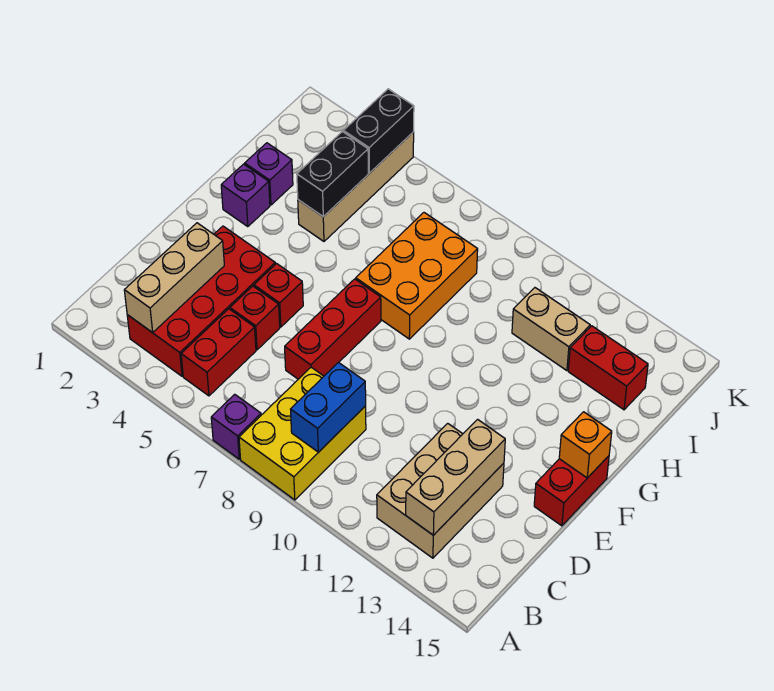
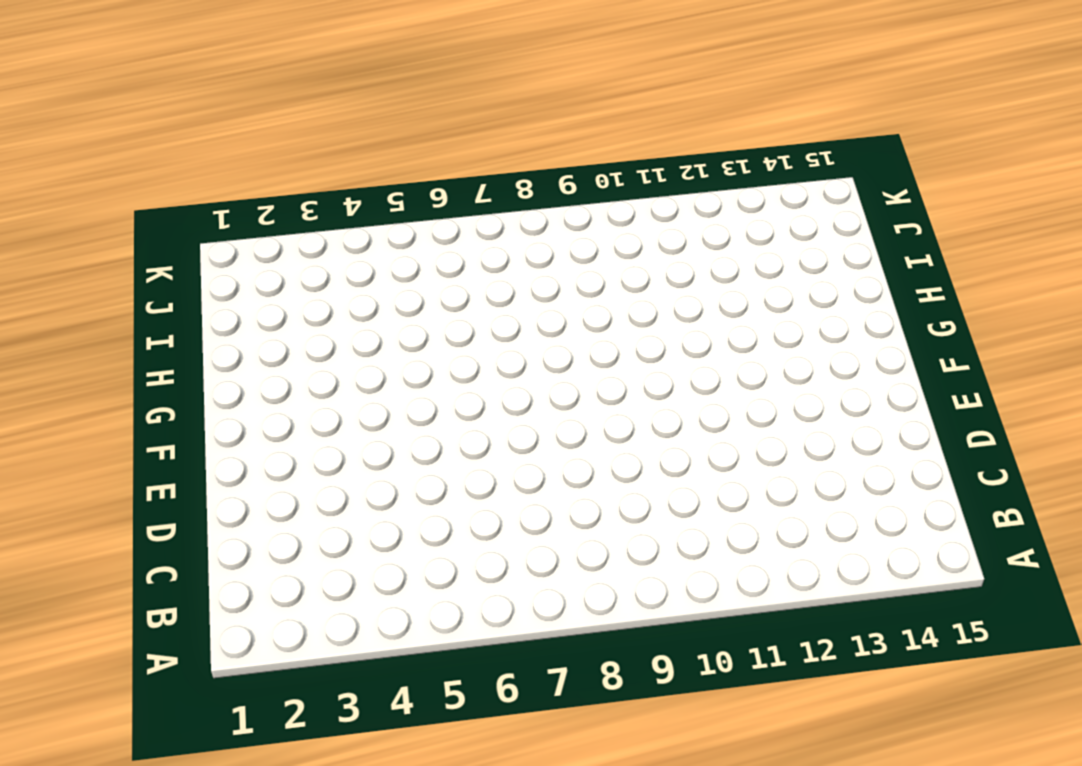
none -> purple 1x1 brick [211,394,261,459]
none -> yellow 2x3 brick [239,367,366,500]
none -> red 2x4 brick [127,226,275,376]

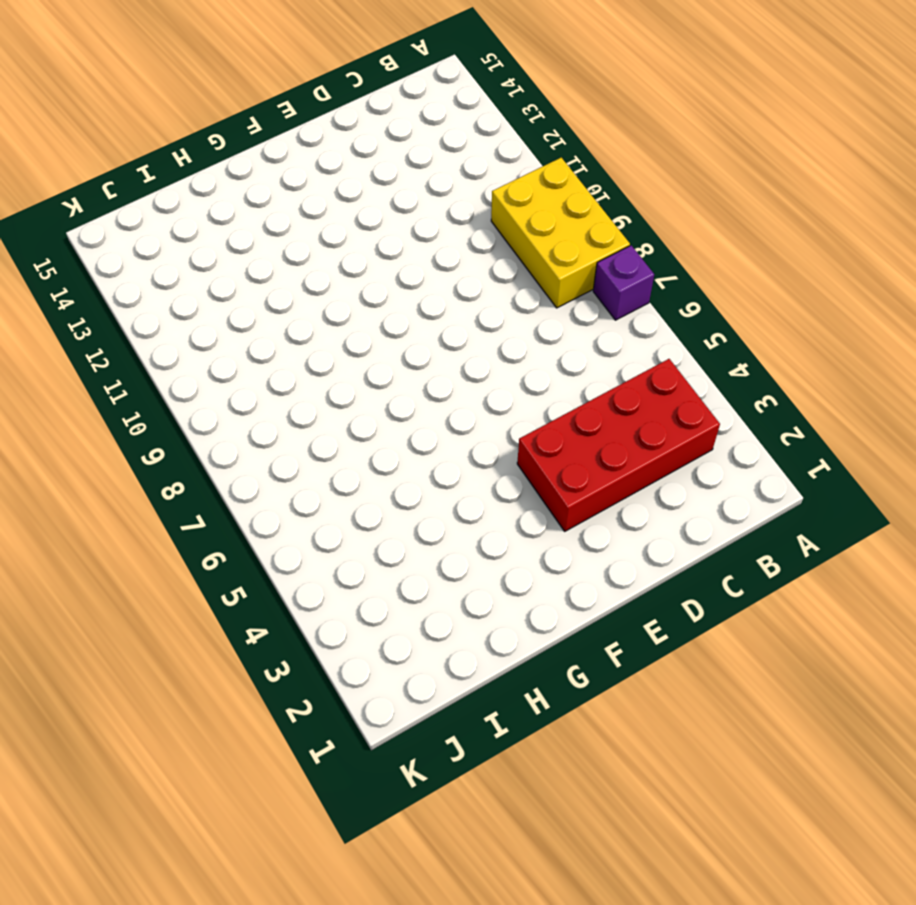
yellow 2x3 brick [491,158,630,308] -> yellow 2x3 brick turned to [239,367,366,500]
none -> red 1x2 brick [181,309,256,396]
none -> tan 2x3 brick [377,423,504,558]
none -> red 1x1 brick [230,286,280,350]

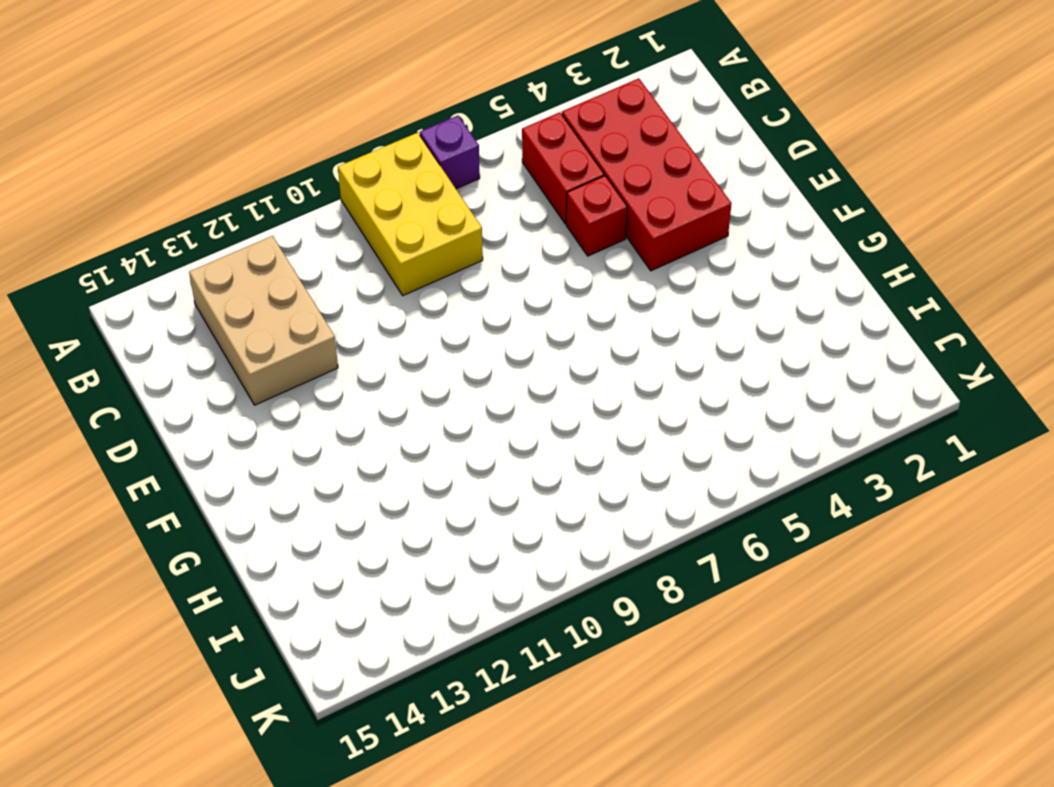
none -> red 1x3 brick [285,279,381,379]
none -> red 1x1 brick [254,264,303,327]
none -> red 1x2 brick [534,456,609,526]

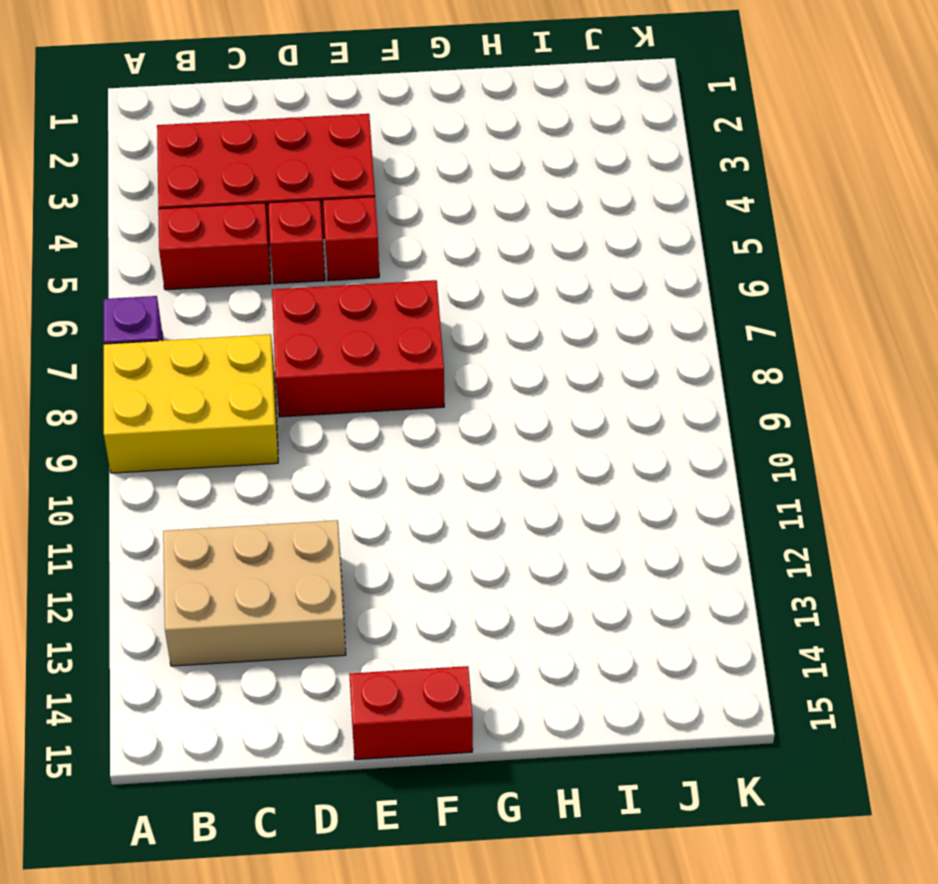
red 2x3 brick [272,280,444,417] -> red 1x3 brick [285,279,381,379]
none -> purple 1x1 brick [221,164,270,227]
none -> orange 2x3 brick [356,213,478,339]
none -> purple 1x1 brick [245,143,293,205]

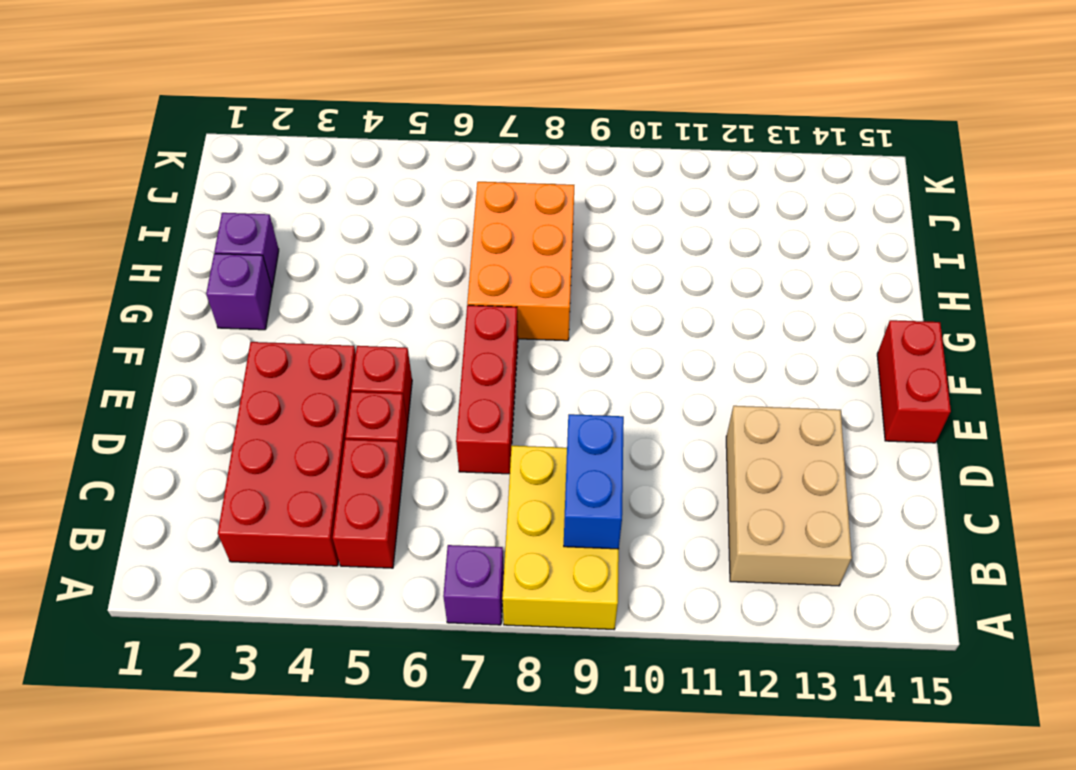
none -> tan 1x4 brick [298,132,414,241]
none -> tan 1x2 brick [512,288,590,371]
none -> red 1x2 brick [568,326,648,410]

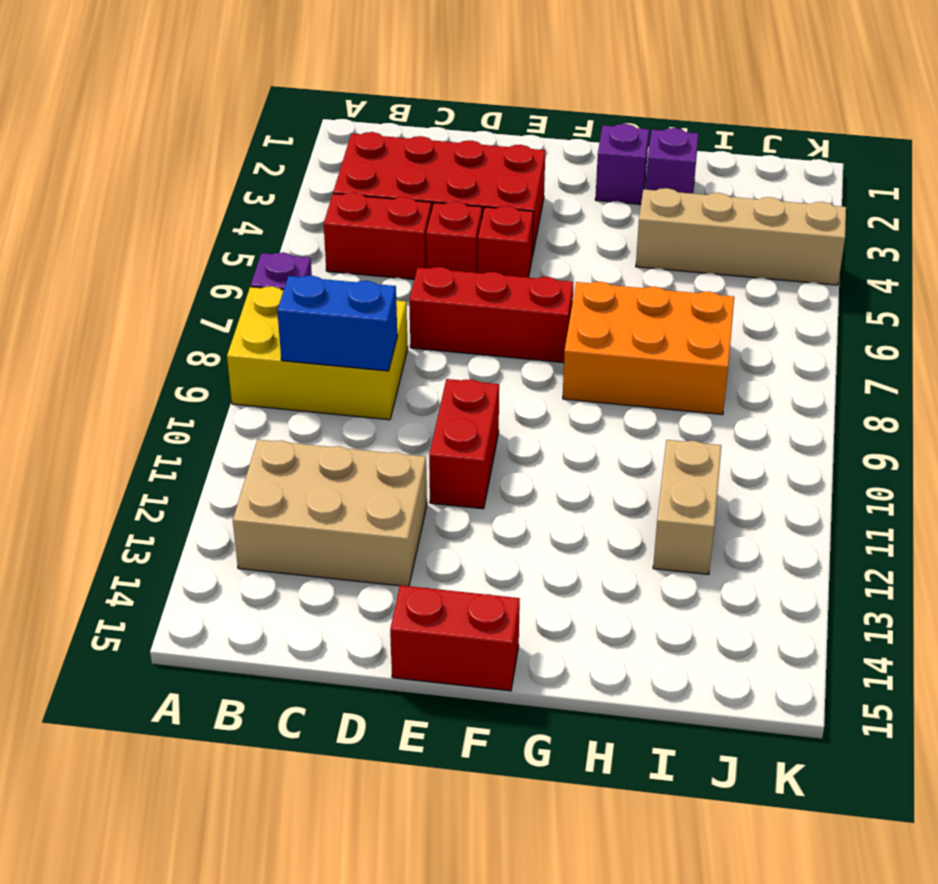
red 1x2 brick [429,379,499,509] -> red 1x2 brick moved to [568,326,648,410]
none -> tan 1x3 brick [124,223,224,333]
none -> tan 1x3 brick [406,419,505,535]
none -> orange 1x1 brick [559,412,612,478]

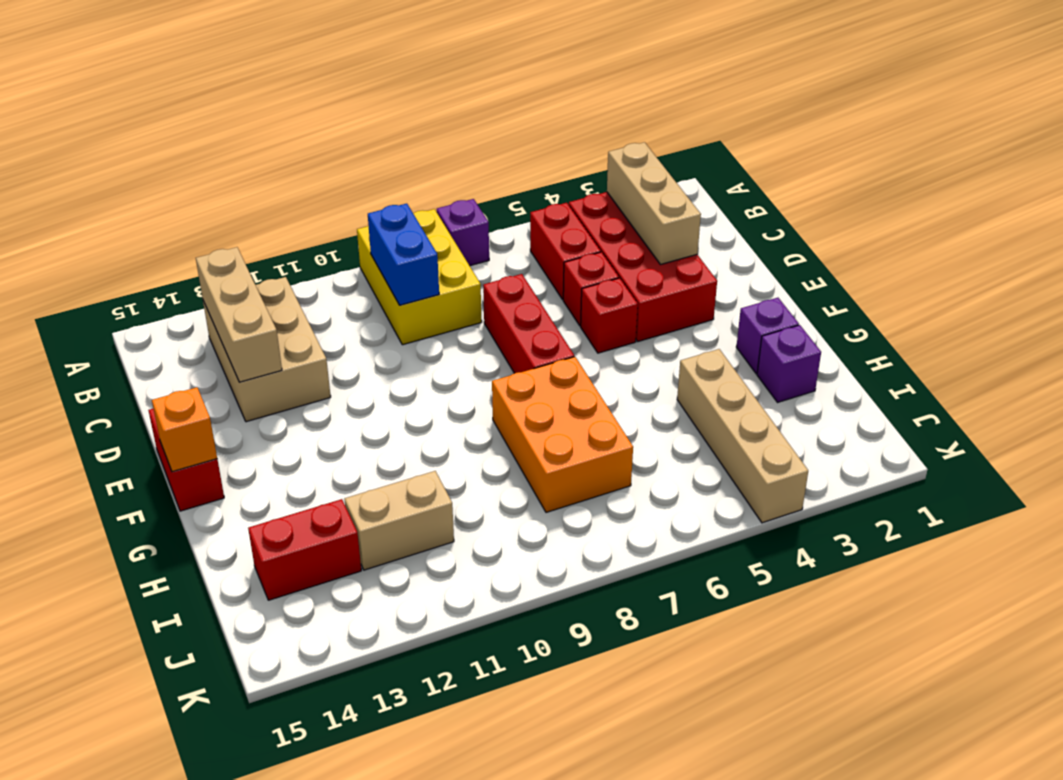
none -> black 1x2 brick [297,132,368,217]
none -> black 1x2 brick [343,89,414,173]

